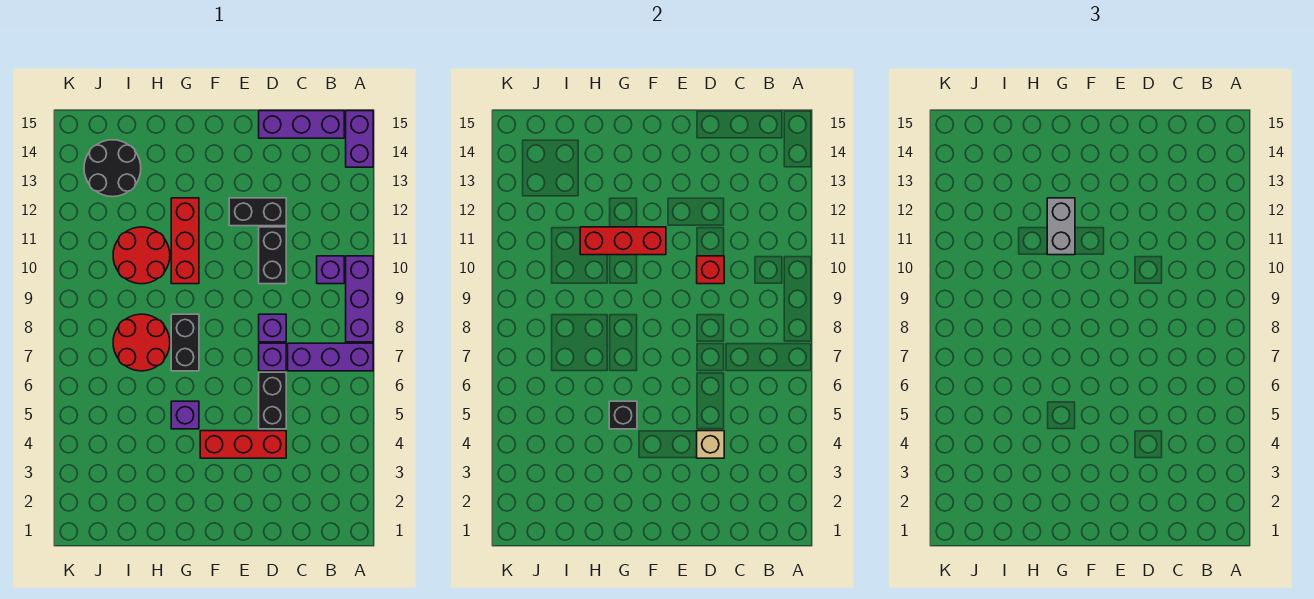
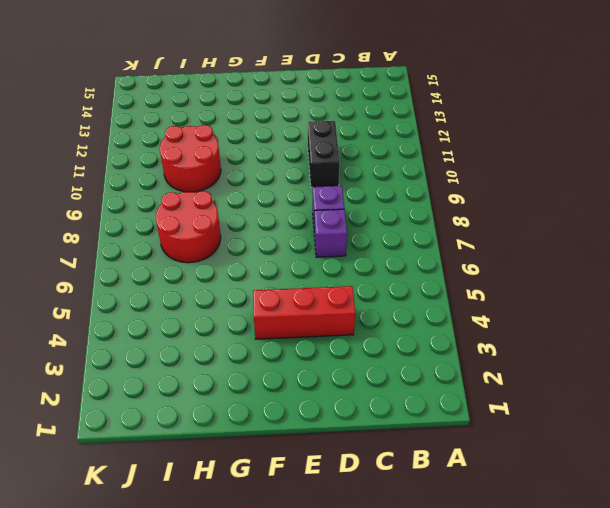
none -> purple 1x3 brick [288,343,373,371]
none -> purple 1x3 brick [346,256,373,342]
none -> purple 1x2 brick [346,111,373,167]

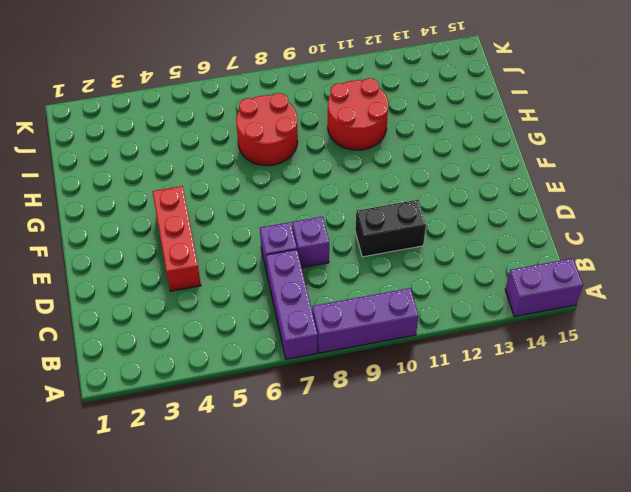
none -> purple 1x1 brick [317,256,344,284]
none -> purple 1x3 brick [259,111,344,138]
none -> black 1x2 brick [259,372,286,429]

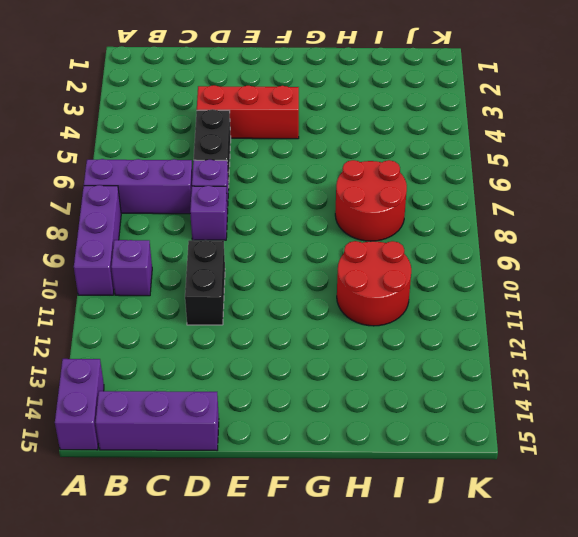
none -> black 1x2 brick [229,198,286,226]
none -> purple 1x1 brick [171,401,199,429]
none -> black 1x2 brick [171,314,199,371]

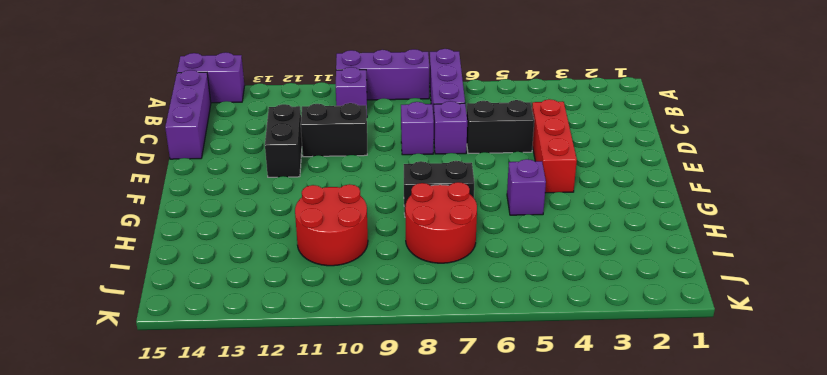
none -> red 1x3 brick [171,198,199,284]
none -> black 2x2 round brick [84,140,141,197]
none -> tan 1x1 brick [697,431,724,458]

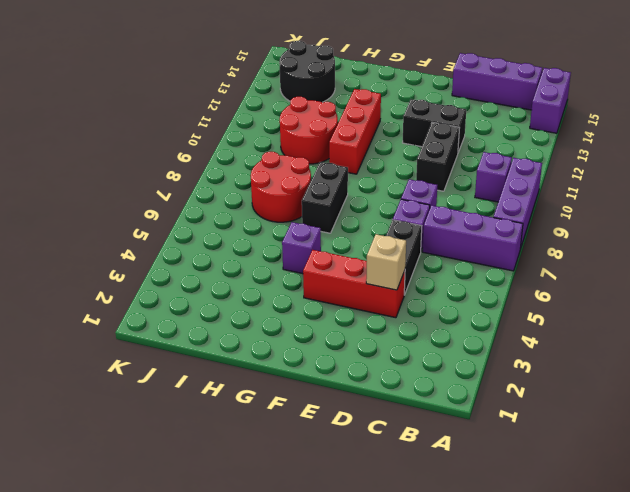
none -> red 1x1 brick [697,256,724,284]
none -> red 1x3 brick [580,227,666,255]
none -> black 1x1 brick [609,401,637,429]

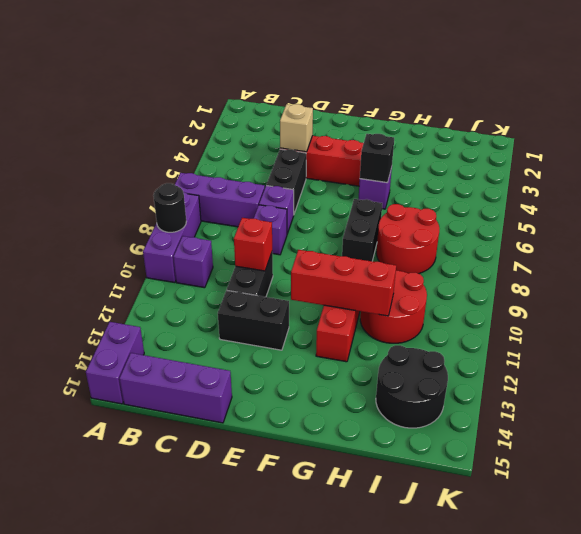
black 1x1 round brick [153,183,186,232] -> none
none -> grey 1x2 brick [1047,198,1075,255]

